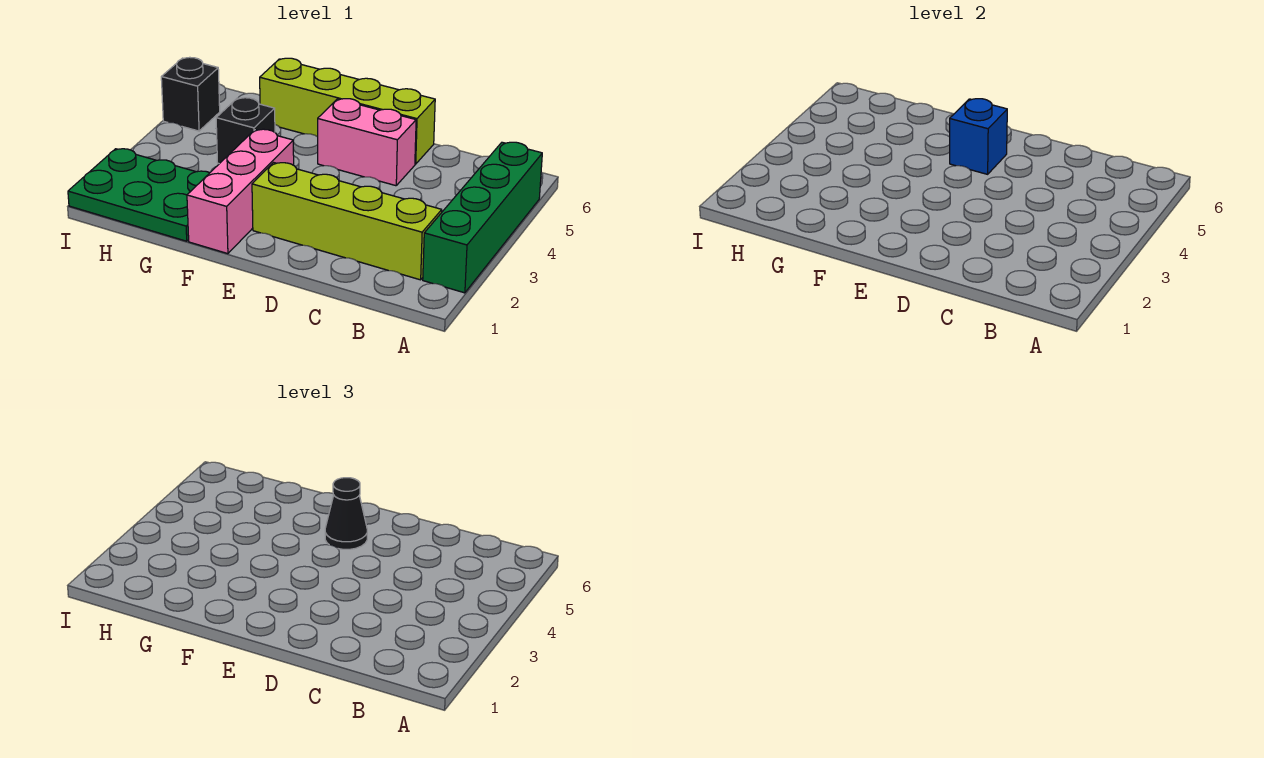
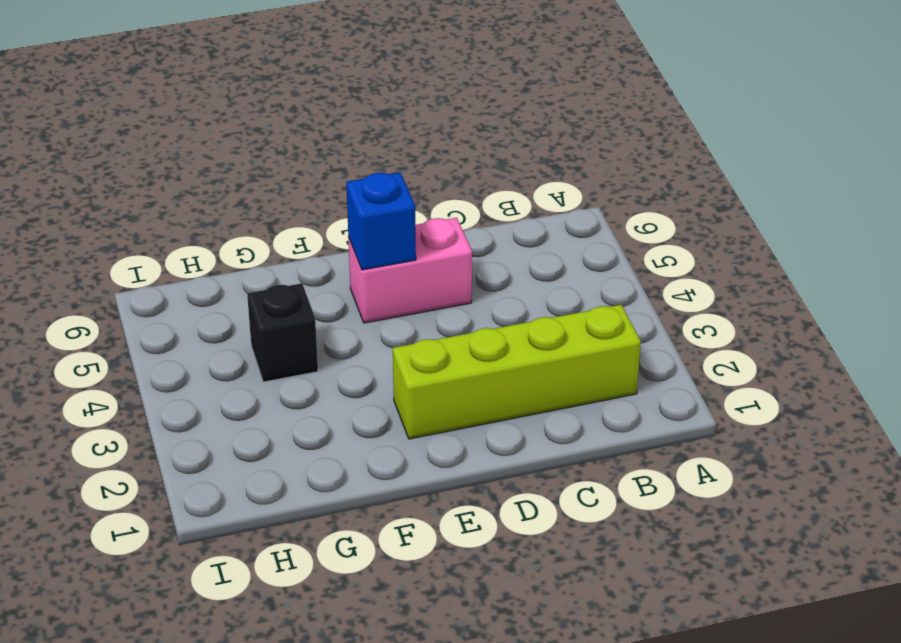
none -> green 1x4 brick [423,142,542,293]
none -> lime 1x4 brick [260,58,435,164]

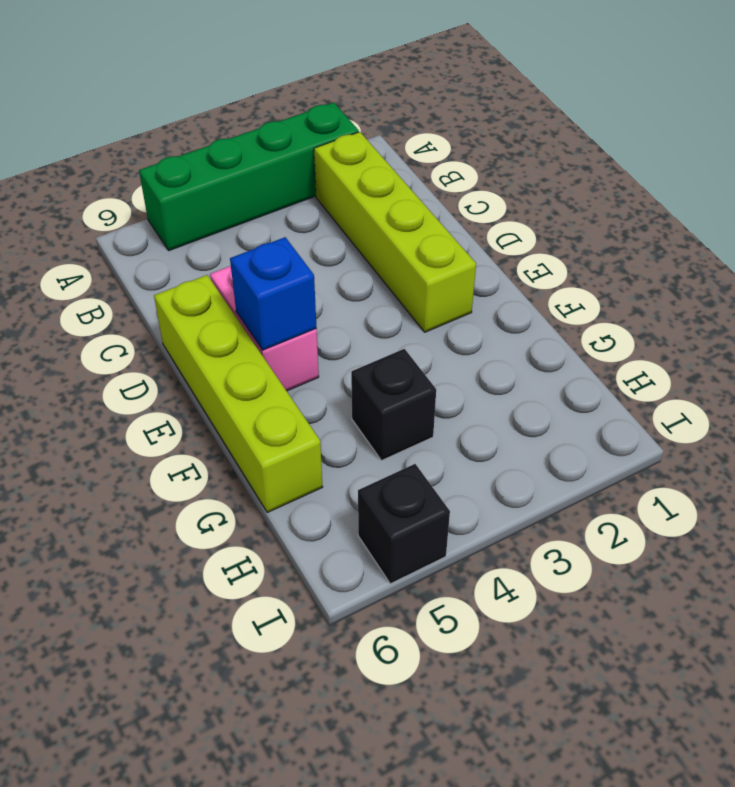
none -> pink 1x3 brick [187,129,294,254]
none -> green 2x3 plate [68,149,210,241]

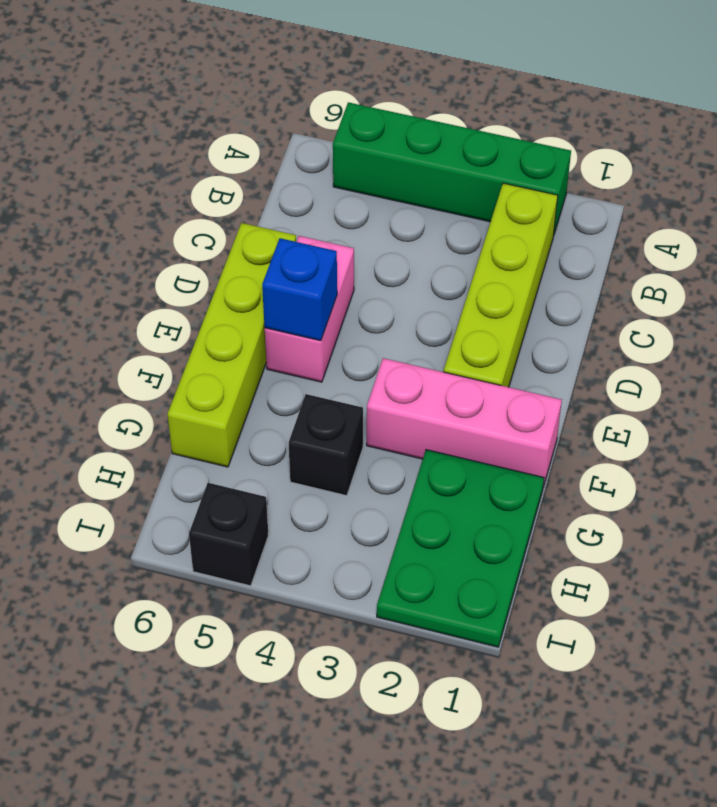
none -> black 1x1 cone [325,478,367,549]

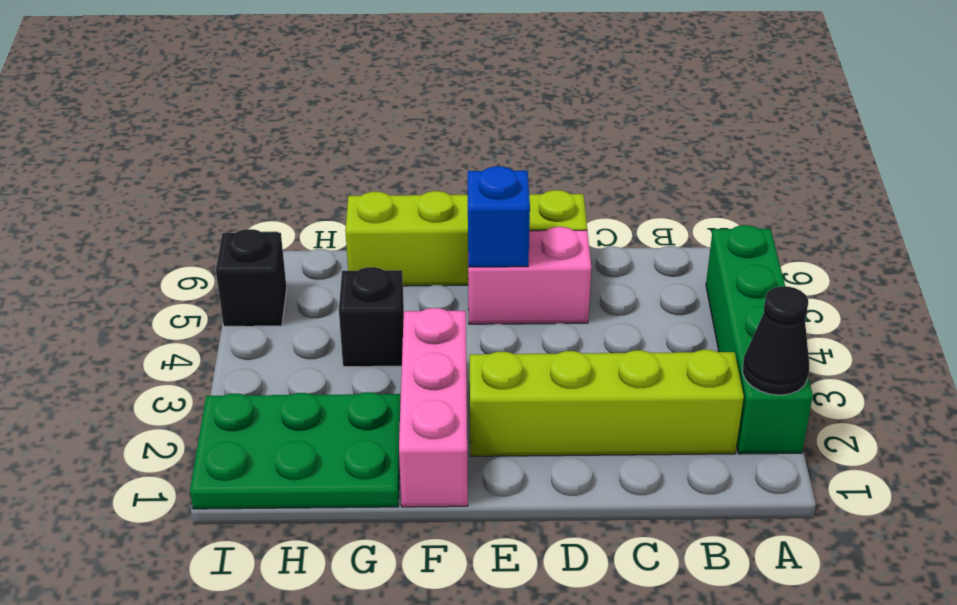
black 1x1 cone [743,286,809,395] -> black 1x1 cone moved to [325,478,367,549]

